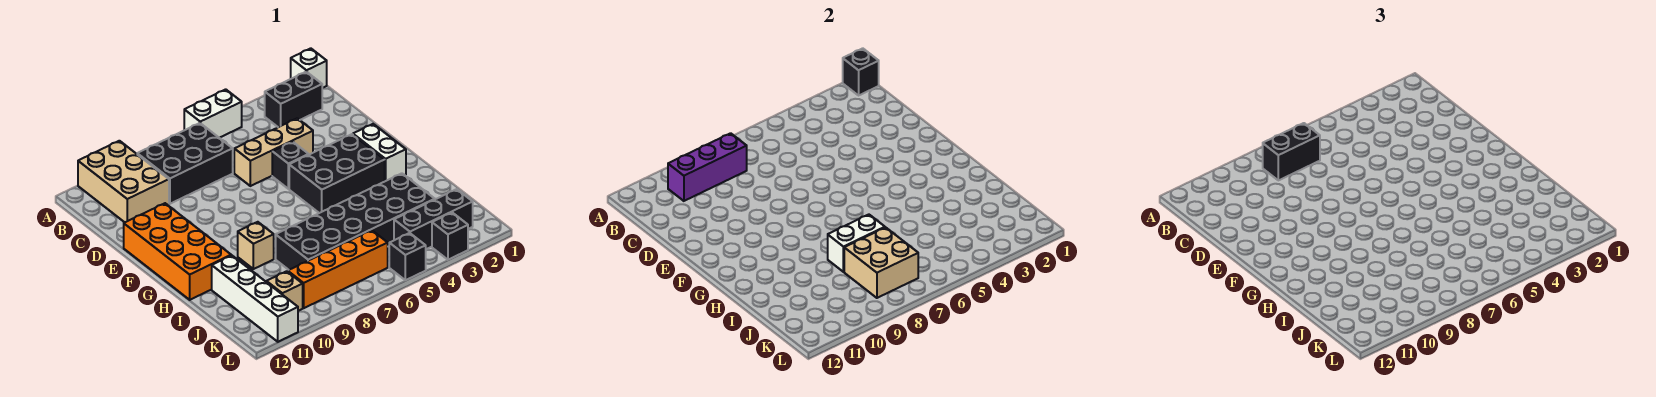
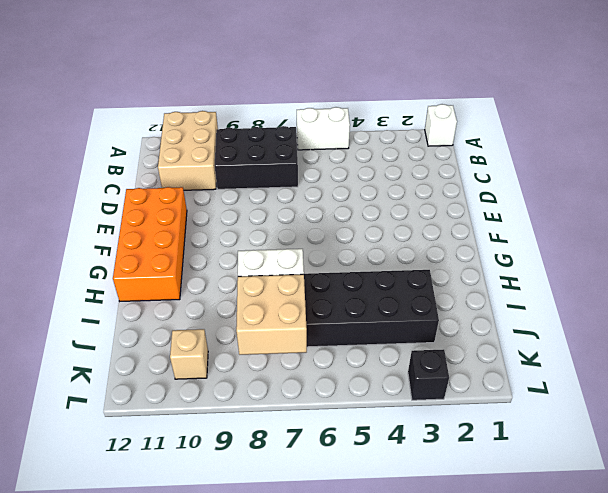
none -> black 1x2 brick [265,72,322,127]
none -> tan 1x3 brick [234,118,313,186]
none -> black 1x1 brick [272,142,309,189]

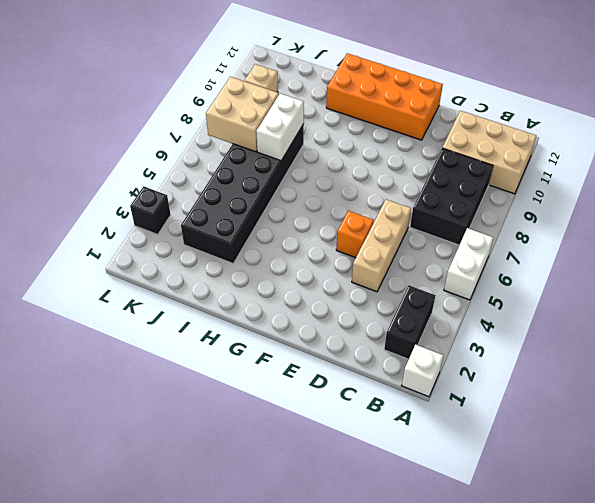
orange 1x1 brick [336,211,374,258] -> black 1x1 brick [272,142,309,189]
none -> white 1x2 brick [353,124,406,181]
none -> black 2x3 brick [289,134,385,213]
none -> tan 1x1 brick [238,222,274,269]

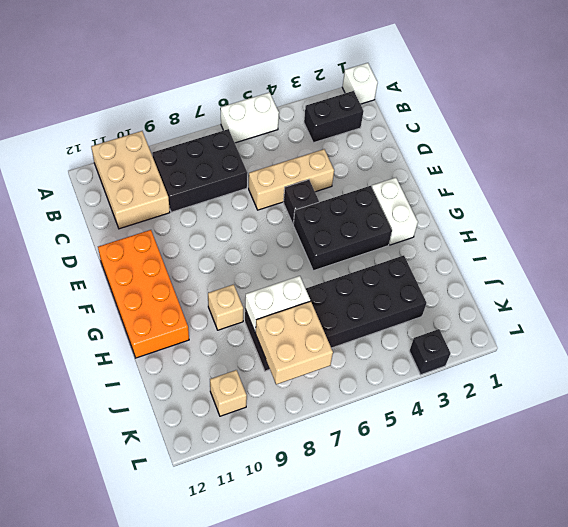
none -> white 1x4 brick [212,255,298,342]
none -> black 1x3 brick [394,189,473,249]
none -> orange 1x4 brick [288,230,388,308]

